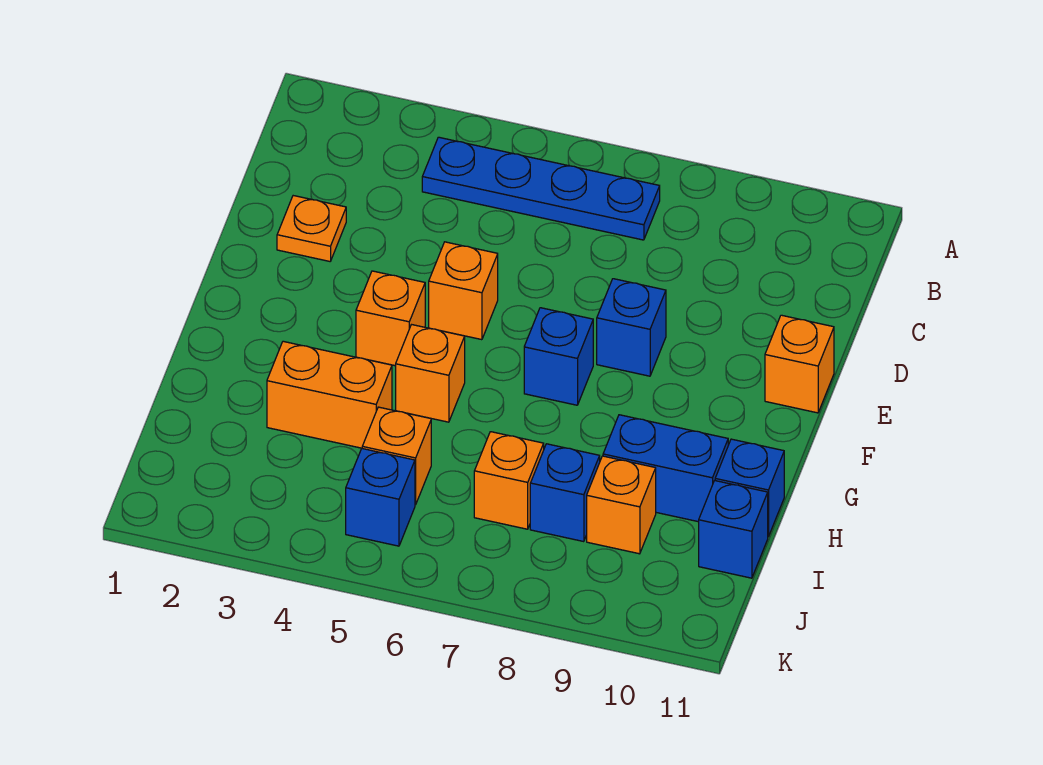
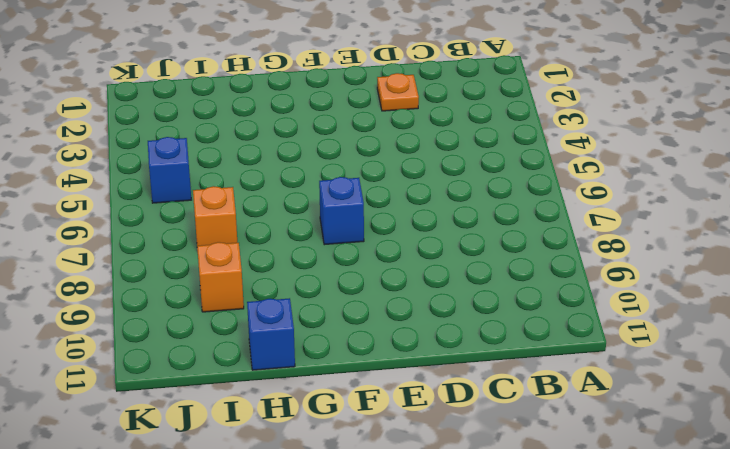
none -> blue 1x4 plate [422,137,660,240]
none -> orange 1x1 brick [429,242,498,340]
none -> blue 1x1 brick [597,279,666,376]

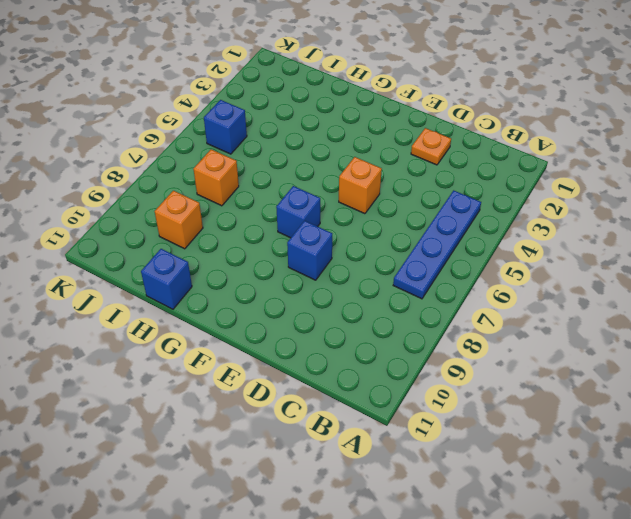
none -> orange 1x1 brick [765,315,834,413]
none -> orange 1x1 brick [356,271,425,366]
none -> orange 1x1 brick [396,325,465,422]

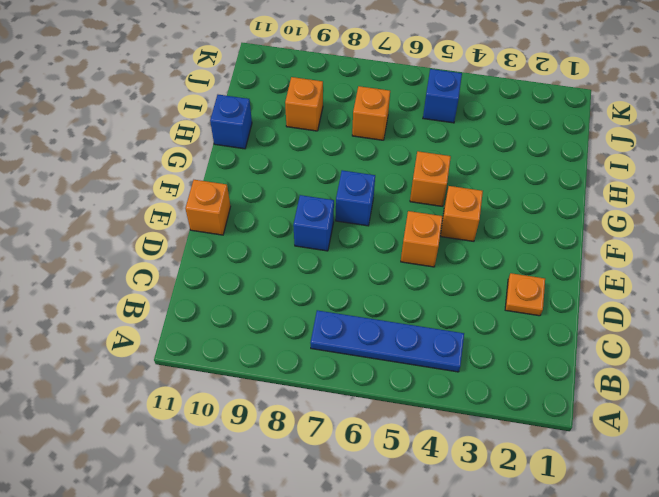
none -> orange 1x2 brick [267,341,392,448]
none -> blue 1x2 brick [603,415,728,522]
none -> orange 1x1 brick [362,407,431,505]

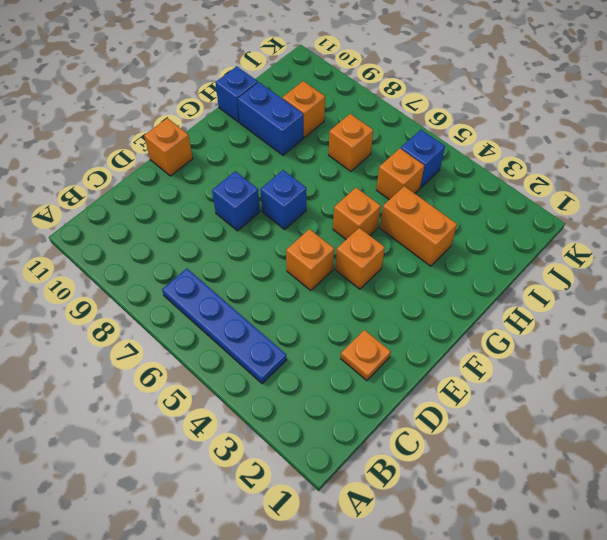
none -> blue 1x1 brick [530,444,600,542]
none -> blue 1x1 brick [699,481,768,578]

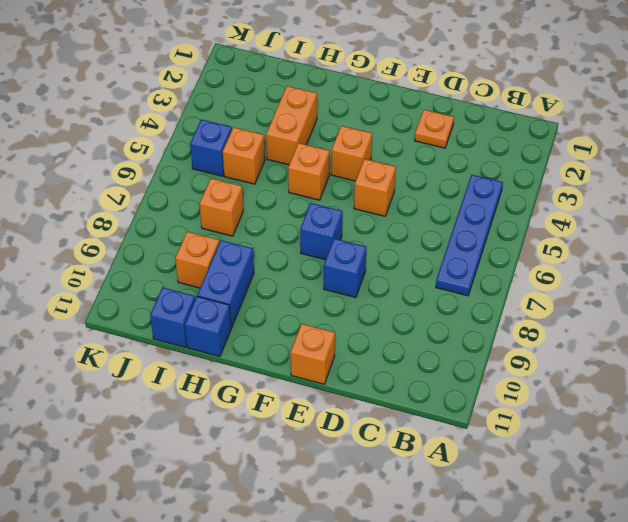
none -> blue 1x1 brick [530,444,600,542]

